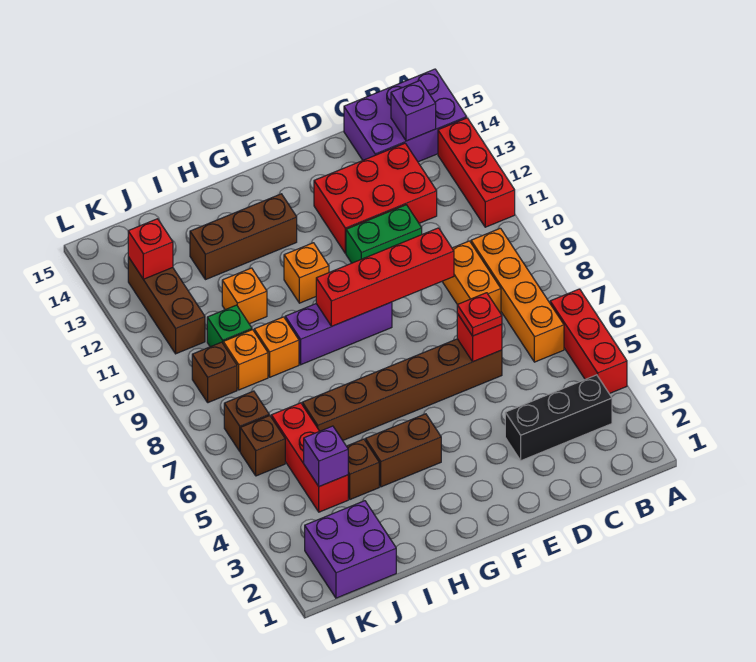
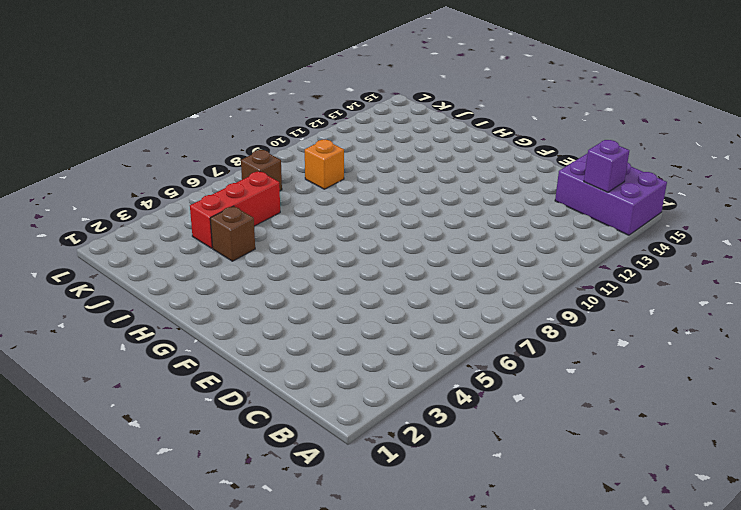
none -> red 1x3 brick [550,289,627,394]
none -> red 1x3 brick [438,118,515,227]
none -> black 1x3 brick [505,375,612,461]
none -> orange 1x4 brick [471,228,564,362]

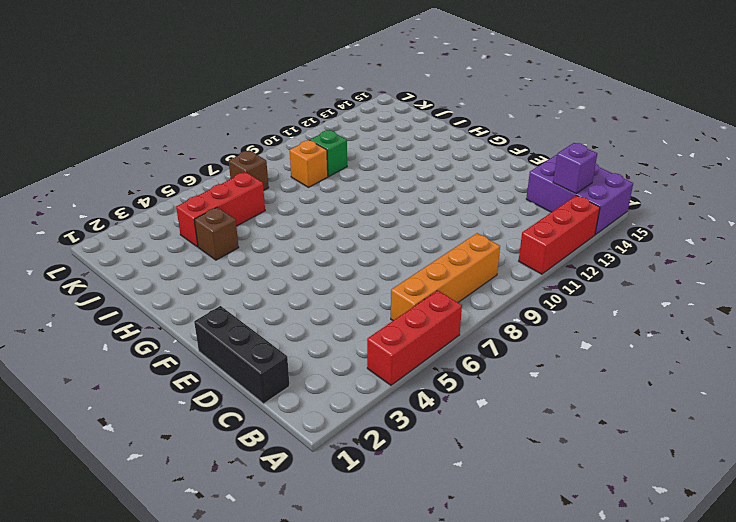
black 1x3 brick [194,306,289,404] -> black 1x3 brick moved to [505,375,612,461]
none -> orange 1x2 brick [442,241,501,313]
none -> red 2x3 brick [314,143,437,253]
none -> brown 1x6 brick [302,339,502,440]
none -> green 1x2 brick [346,205,422,263]

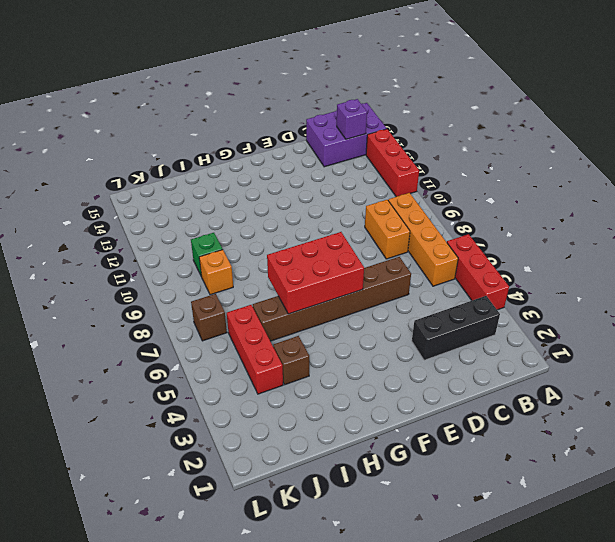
red 2x3 brick [267,232,364,314] -> red 2x3 brick moved to [314,143,437,253]
none -> green 1x2 brick [346,205,422,263]
none -> purple 1x3 brick [285,302,392,365]
none -> brown 1x2 brick [365,414,441,487]
none -> orange 1x1 brick [284,243,329,303]

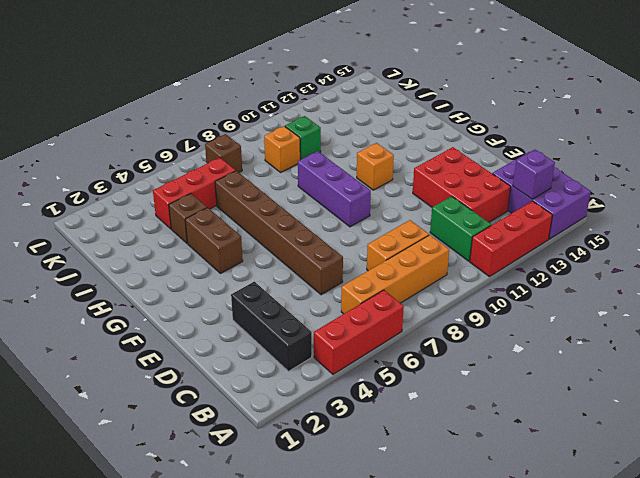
green 1x2 brick [430,196,491,261] -> green 1x2 brick moved to [346,205,422,263]
none -> brown 1x3 brick [190,194,297,280]
none -> orange 1x1 brick [254,317,299,377]
none -> orange 1x1 brick [222,268,267,324]
none -> purple 2x2 brick [305,501,396,598]

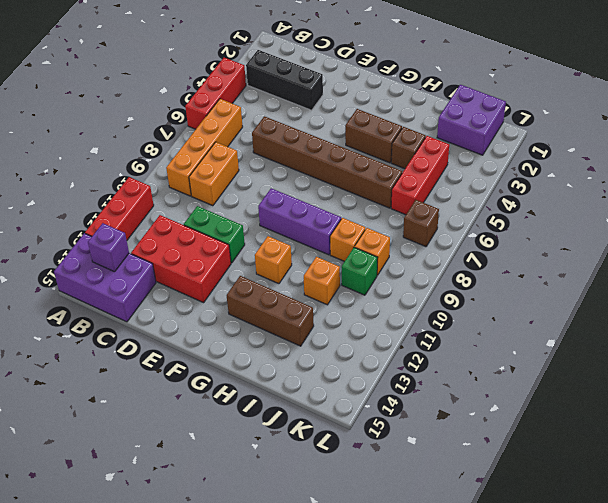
none -> brown 1x1 brick [240,415,285,476]
none -> brown 1x1 brick [192,342,237,403]
none -> brown 1x3 brick [128,257,205,354]
none -> red 1x1 brick [457,314,502,362]

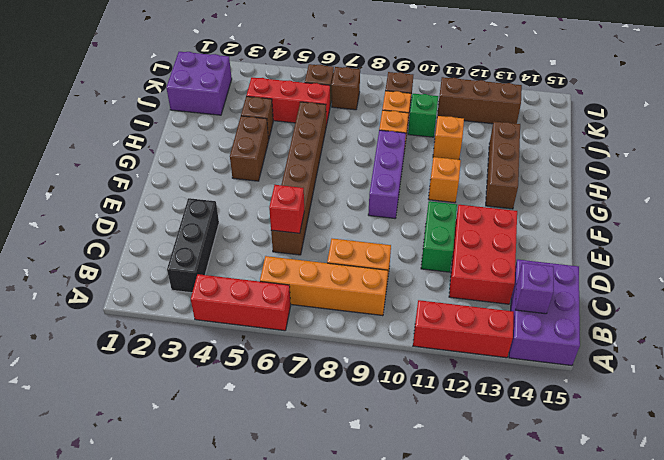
none -> red 1x4 brick [316,228,454,326]
none -> purple 1x1 brick [304,426,348,487]
none -> red 1x1 brick [128,219,173,279]
none -> red 1x1 plate [457,293,502,336]

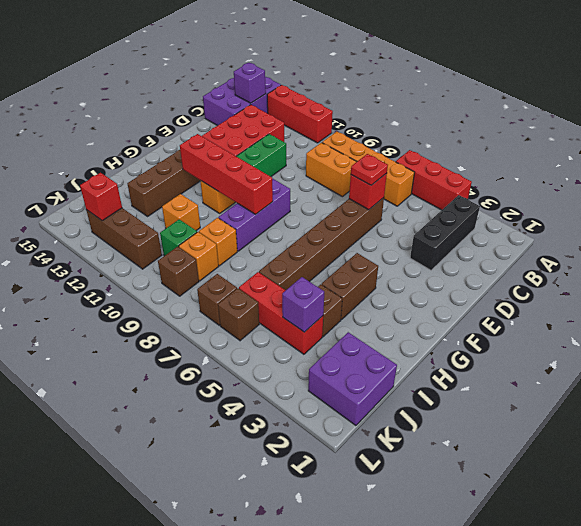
red 1x4 brick [180,134,273,215] -> red 1x4 brick turned to [316,228,454,326]

